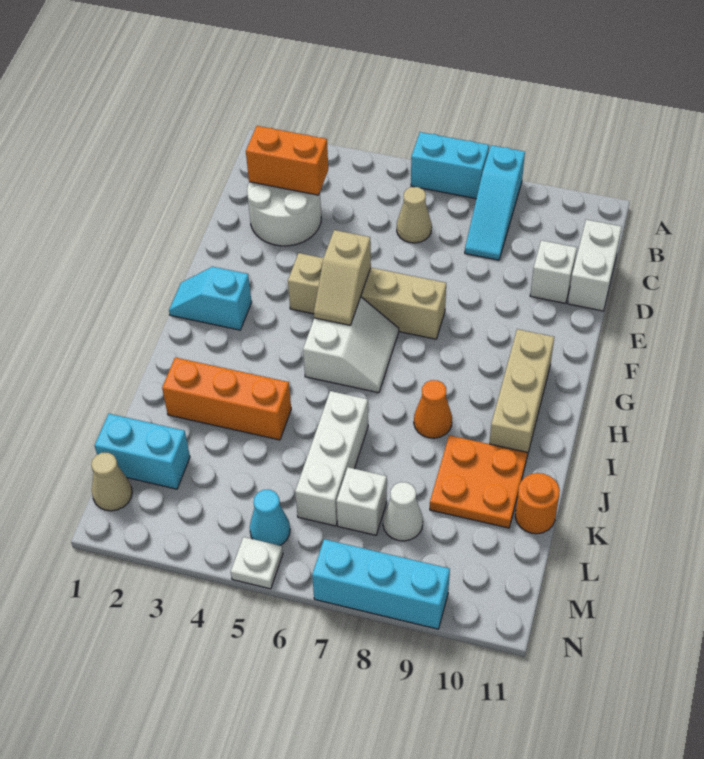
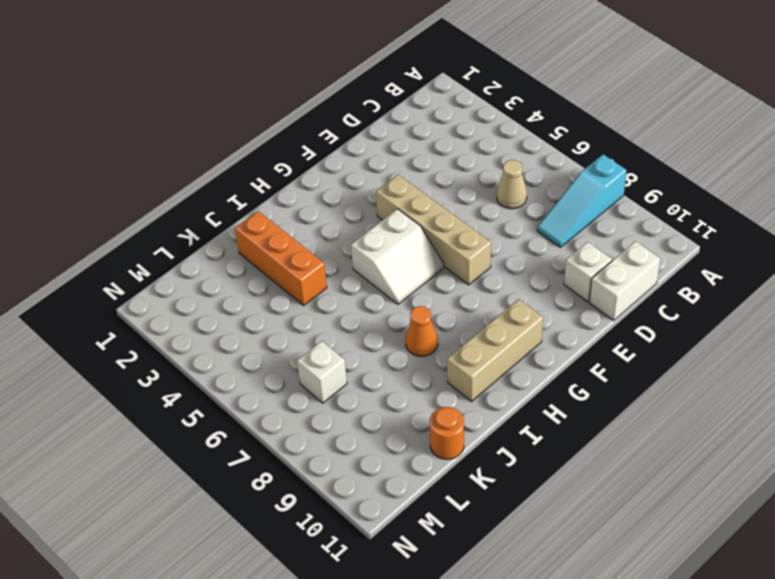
none -> cyan 1x2 brick [411,132,489,199]
none -> white 2x2 round brick [247,182,321,246]
none -> cyan 1x2 slope [169,267,252,330]

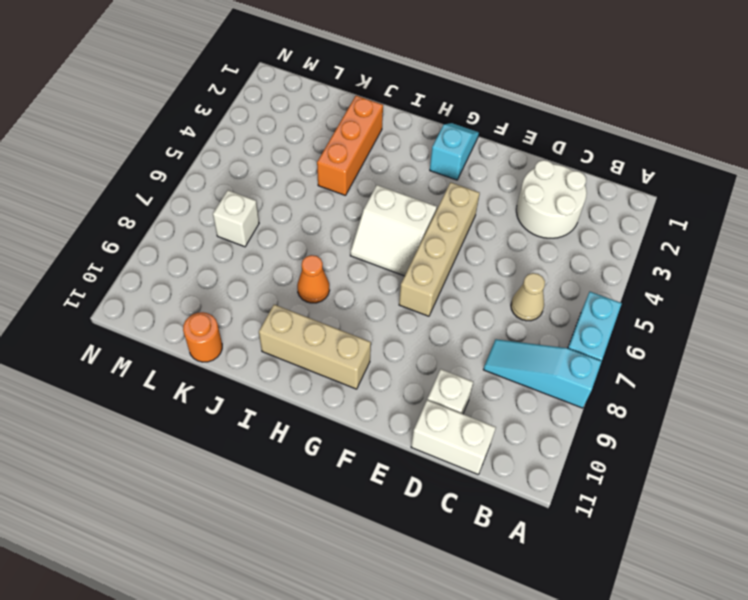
none -> white 1x3 brick [295,391,368,526]
none -> orange 2x2 plate [430,435,527,528]
none -> cyan 1x2 brick [95,414,190,489]

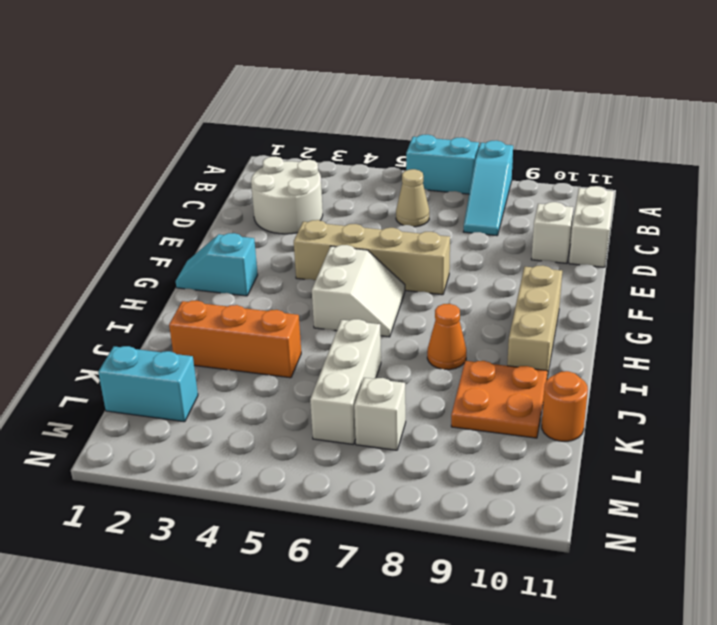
none -> white 1x1 cone [383,482,423,541]
none -> tan 1x1 cone [91,453,132,511]
none -> cyan 1x1 cone [250,490,290,545]

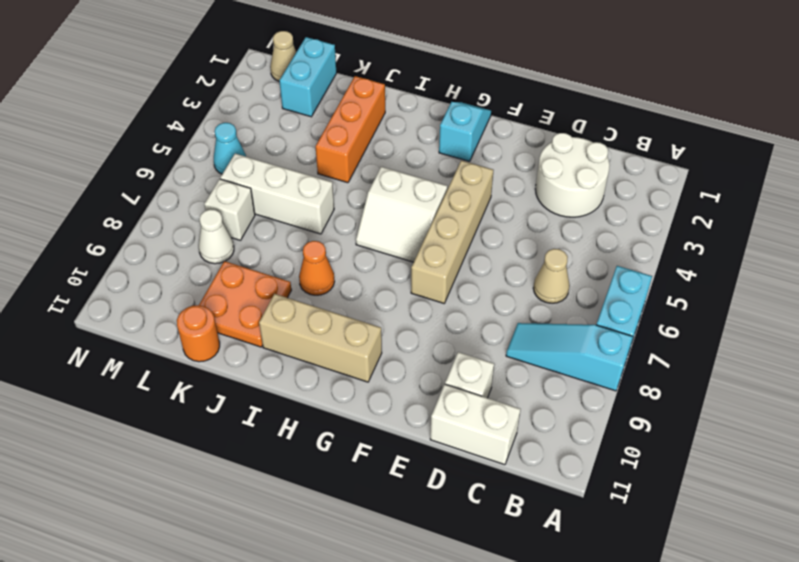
none -> white 1x1 plate [231,537,283,589]
none -> cyan 1x3 brick [312,539,450,629]
none -> orange 1x2 brick [246,126,328,195]

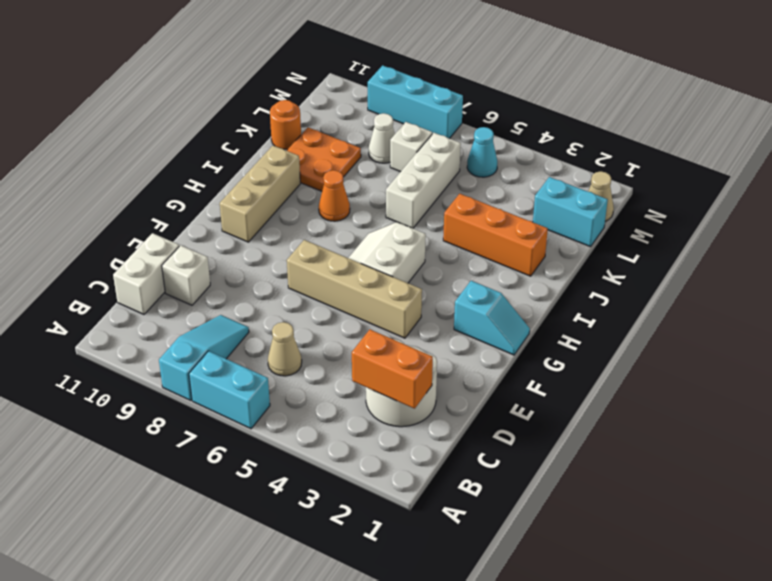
none -> white 1x1 plate [231,537,283,589]
none -> tan 1x2 slope [314,230,371,325]

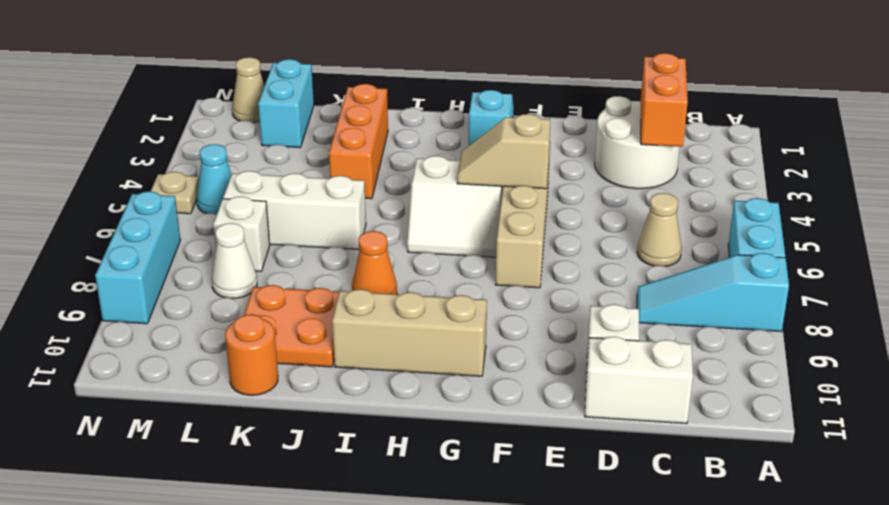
tan 1x1 plate [151,172,199,214] -> white 1x1 plate [231,537,283,589]

